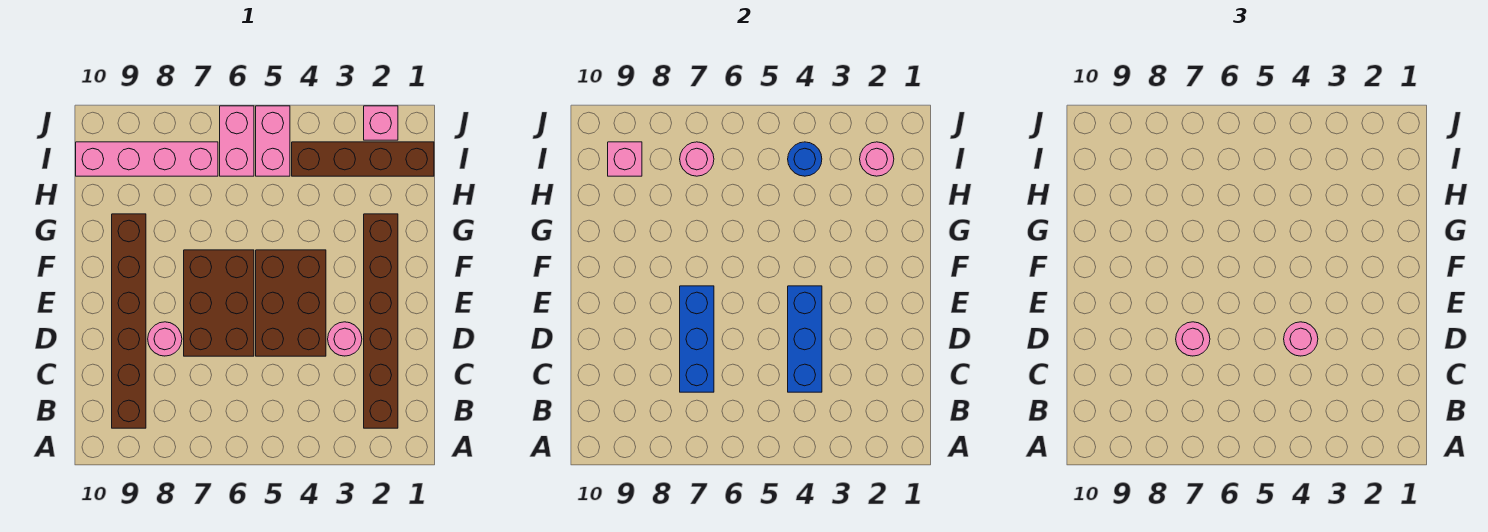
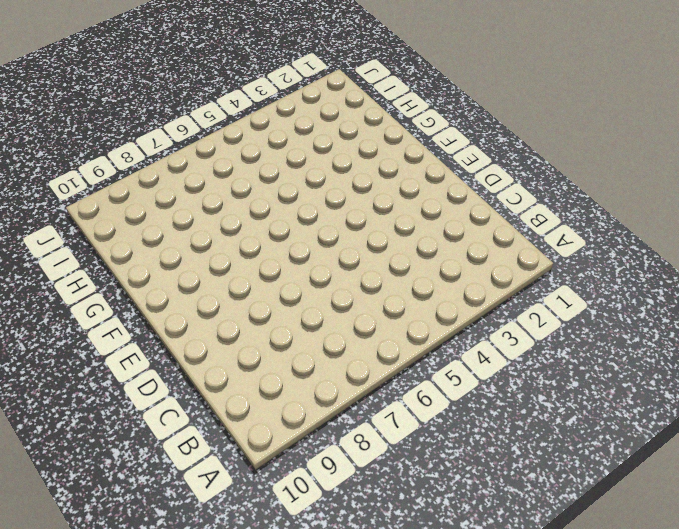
none -> brown 1x6 brick [364,214,398,428]
none -> brown 1x6 brick [112,214,146,428]
none -> pink 1x1 round brick [328,322,362,356]

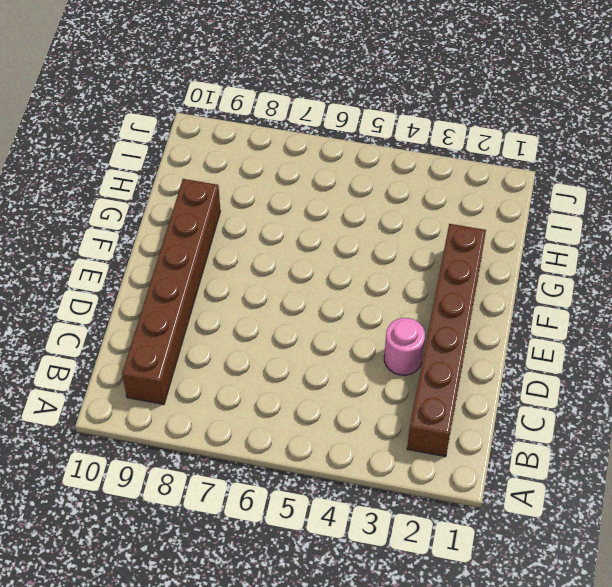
none -> brown 2x3 brick [256,250,326,356]
none -> brown 2x3 brick [184,250,254,356]
none -> pink 1x1 round brick [148,322,182,356]

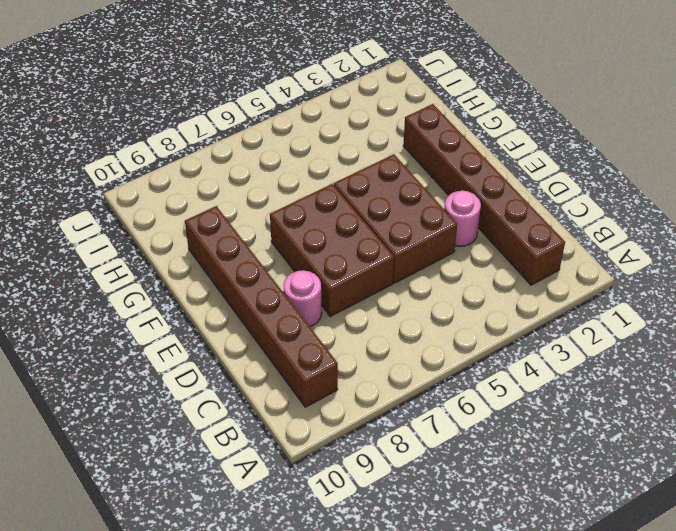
none -> brown 1x4 brick [292,142,434,176]
none -> pink 1x2 brick [256,106,290,176]
none -> pink 1x2 brick [220,106,254,176]

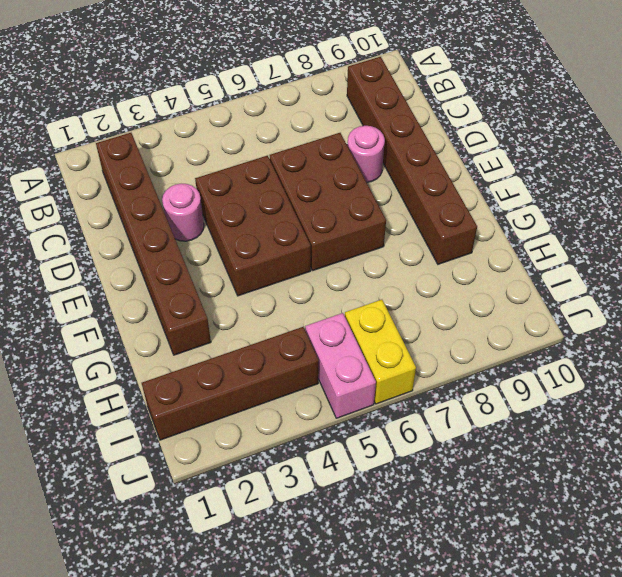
yellow 1x2 brick [345,300,416,404] -> pink 1x2 brick [220,106,254,176]
none -> pink 1x4 brick [76,142,218,176]
none -> pink 1x1 brick [364,106,398,140]
none -> blue 1x3 brick [788,286,822,392]

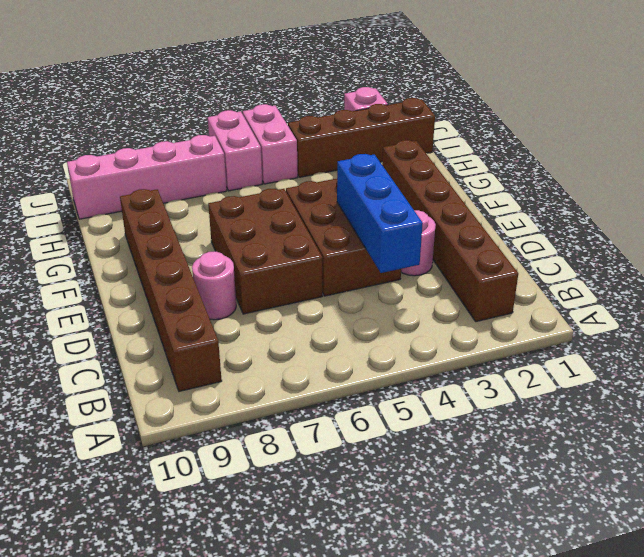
none -> blue 1x3 brick [680,286,714,392]
none -> pink 1x1 round brick [860,142,894,176]
none -> blue 1x1 round brick [788,142,822,176]

